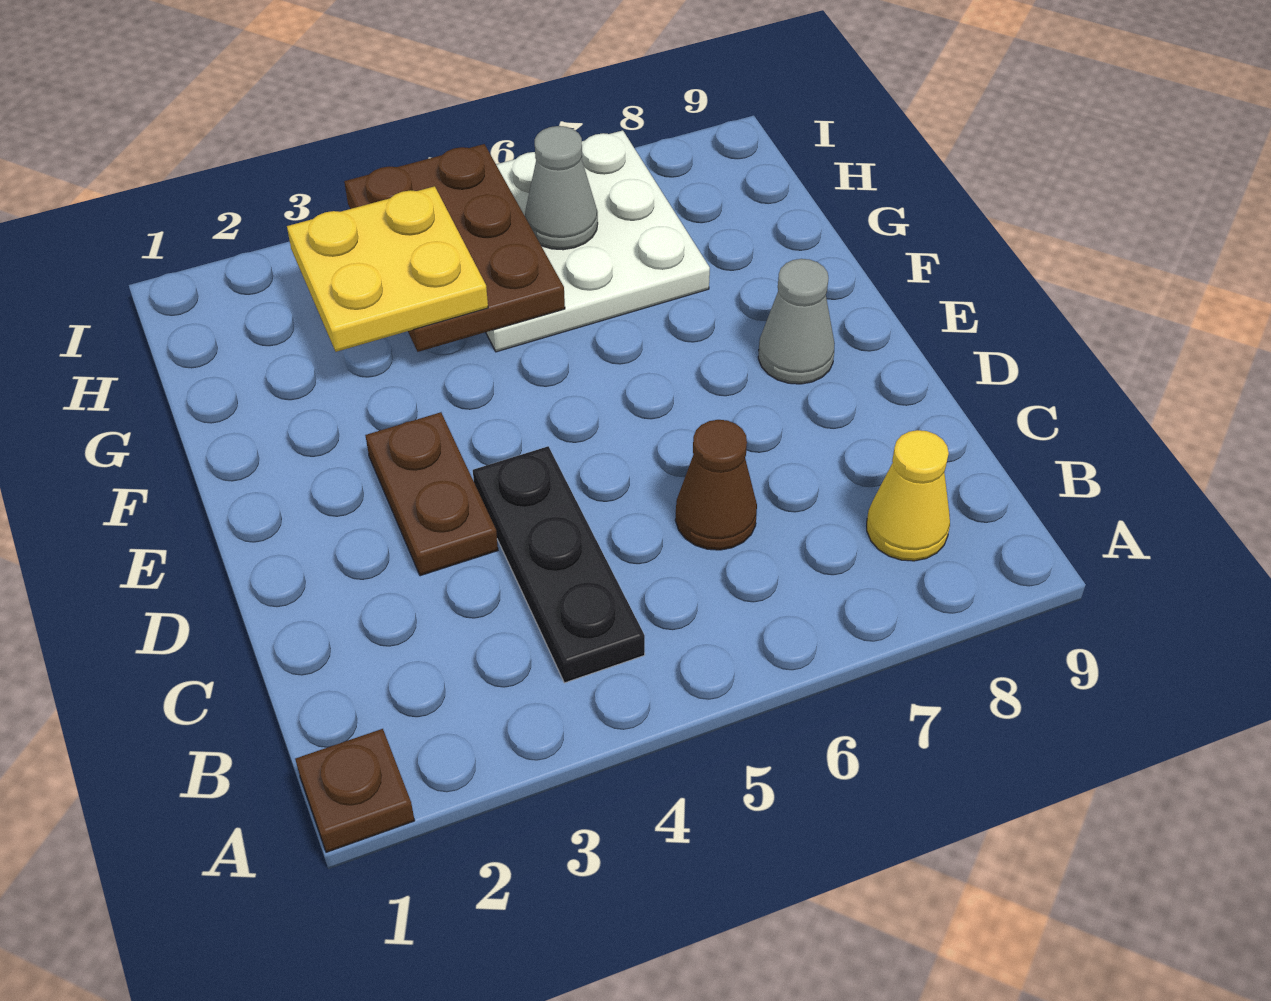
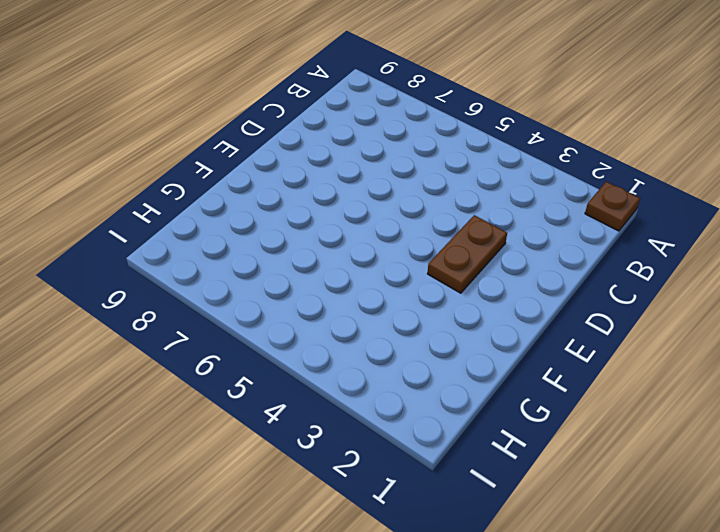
none -> black 1x3 plate [473,446,645,683]
none -> yellow 1x1 cone [867,430,950,561]

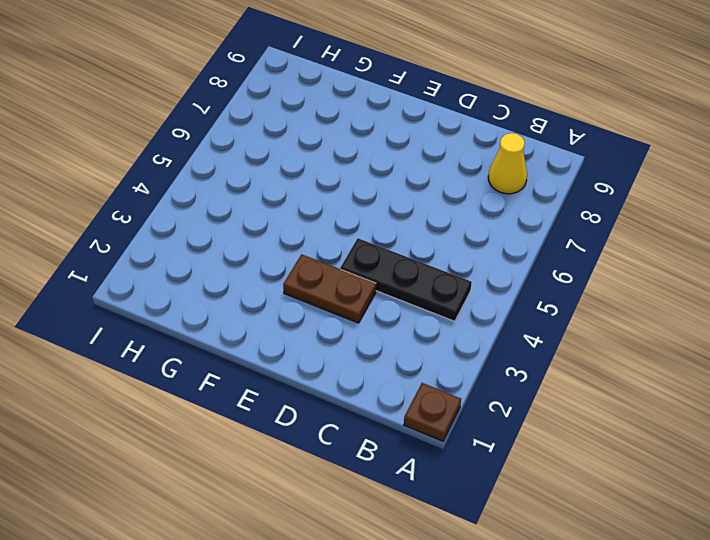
none -> brown 1x1 cone [675,420,757,550]
none -> grey 1x1 cone [758,259,835,384]

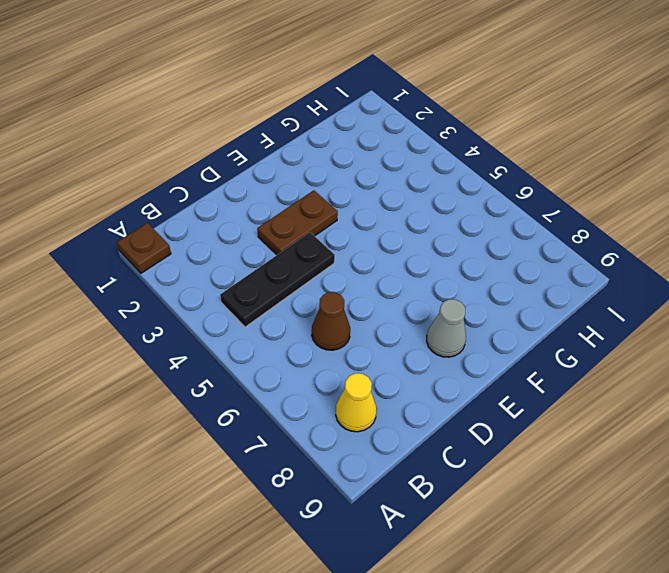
none -> white 3x3 plate [486,130,710,352]
none -> brown 2x3 plate [344,144,565,352]

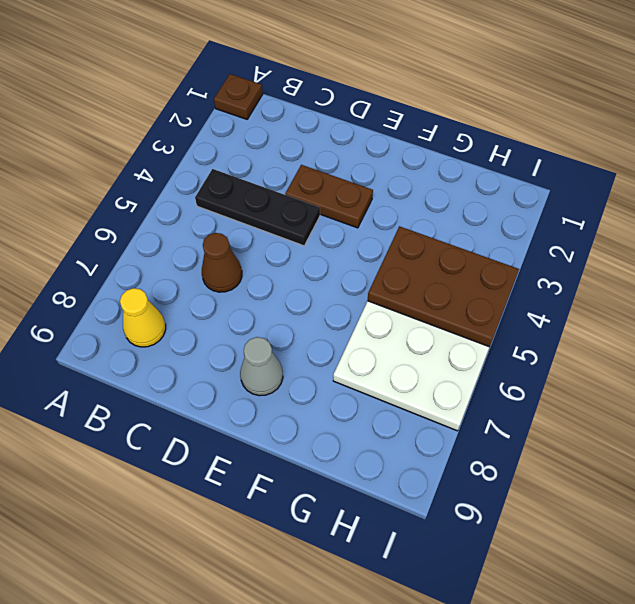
none -> grey 1x1 cone [525,126,598,250]
none -> yellow 2x2 plate [287,186,488,352]

